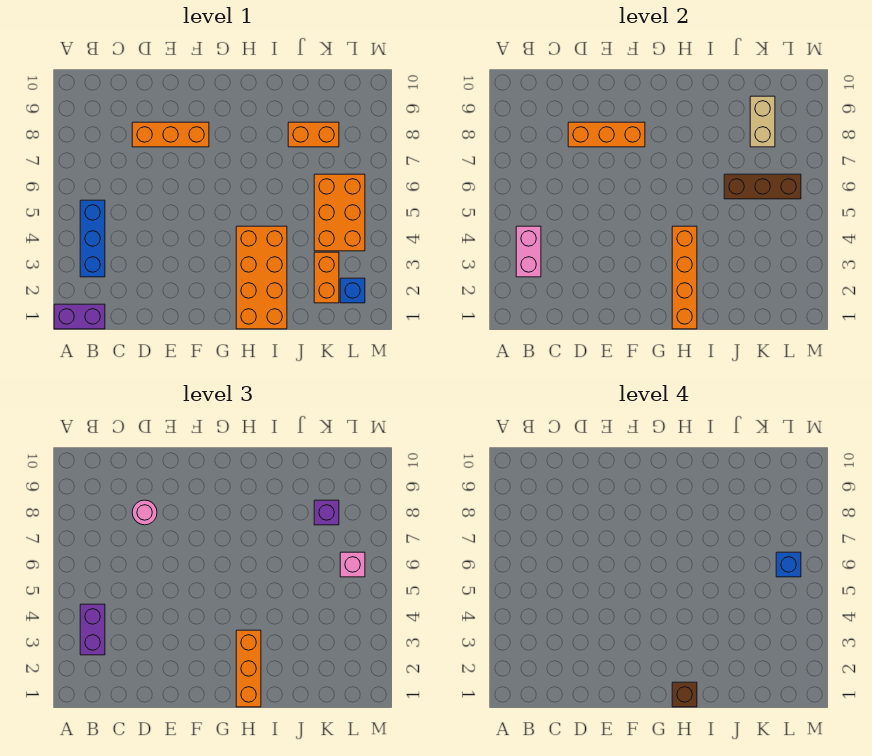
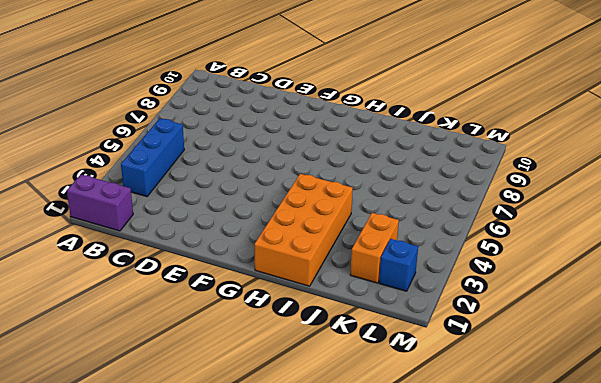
none -> orange 1x3 brick [132,122,209,147]
none -> orange 1x2 brick [288,122,339,147]
none -> orange 2x3 brick [314,174,365,251]

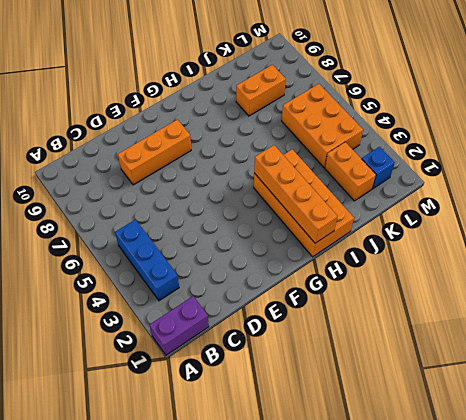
none -> pink 1x2 brick [516,226,541,277]
none -> orange 1x3 brick [568,122,645,147]
none -> brown 1x3 brick [724,174,801,199]

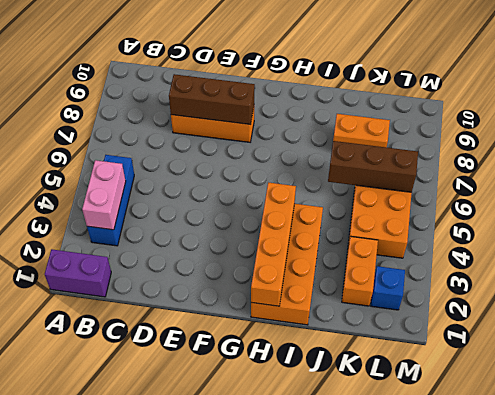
brown 1x3 brick [169,74,255,125] -> orange 1x3 brick [568,122,645,147]
none -> tan 1x2 brick [750,96,775,147]
none -> purple 1x2 brick [80,604,105,655]
none -> pink 1x1 round brick [132,500,157,525]

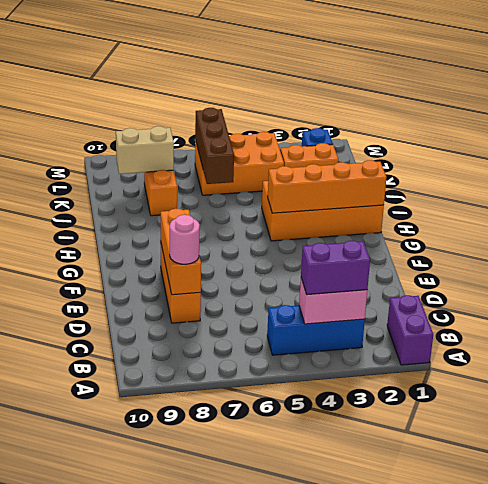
none -> orange 1x3 brick [236,630,261,707]
none -> purple 1x1 brick [314,500,339,525]
none -> pink 1x1 brick [340,552,365,577]

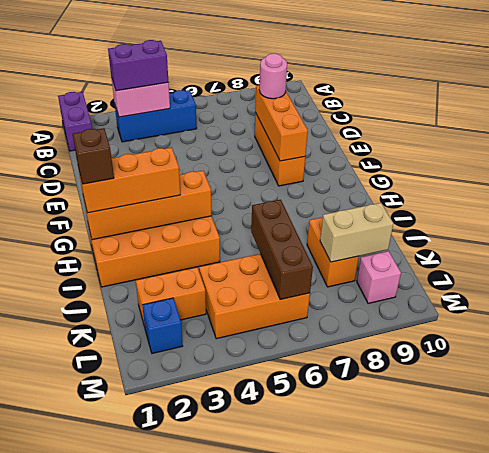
pink 1x1 brick [357,251,401,303] -> pink 1x1 brick moved to [340,552,365,577]
none -> purple 1x1 brick [314,500,339,525]
none -> blue 1x1 brick [776,552,801,577]

